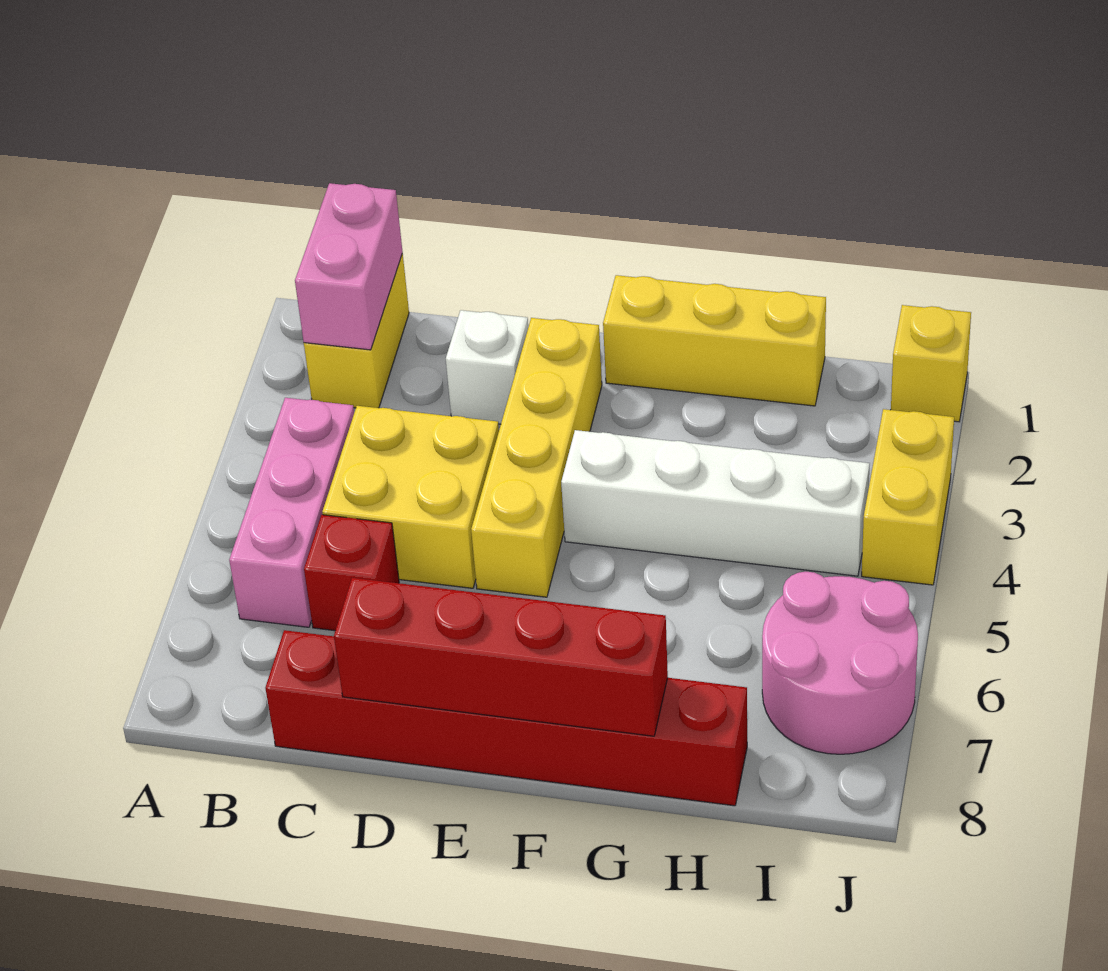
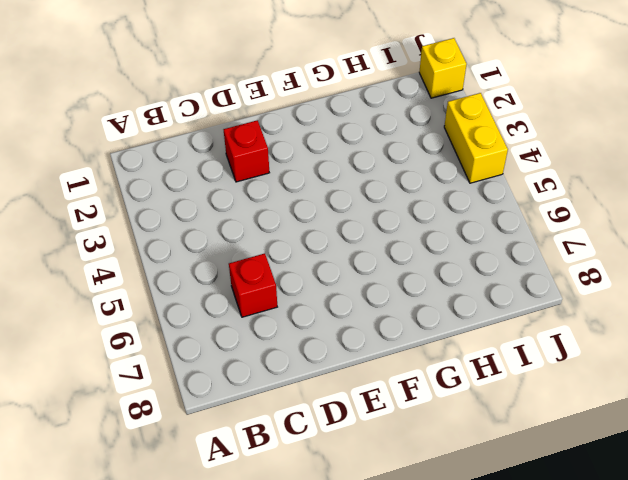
red 1x1 brick [224,120,269,182] -> white 1x1 brick [446,310,528,424]
none -> yellow 1x2 brick [304,254,409,408]
none -> pink 1x3 brick [229,398,354,627]
none -> yellow 2x2 brick [322,406,499,588]

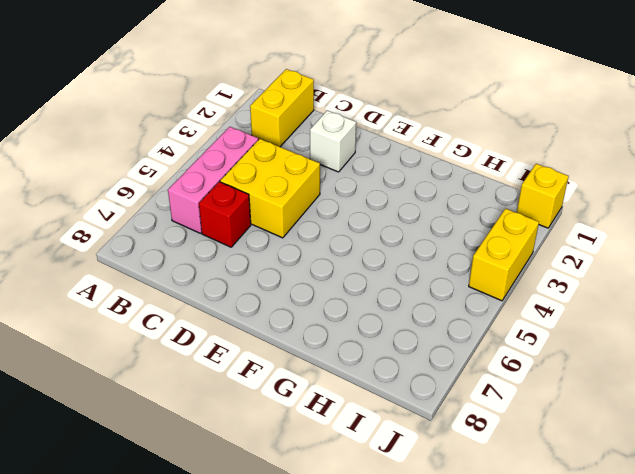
none -> red 1x6 brick [265,630,747,806]
none -> yellow 1x4 brick [471,318,602,597]
none -> yellow 1x3 brick [603,275,826,406]

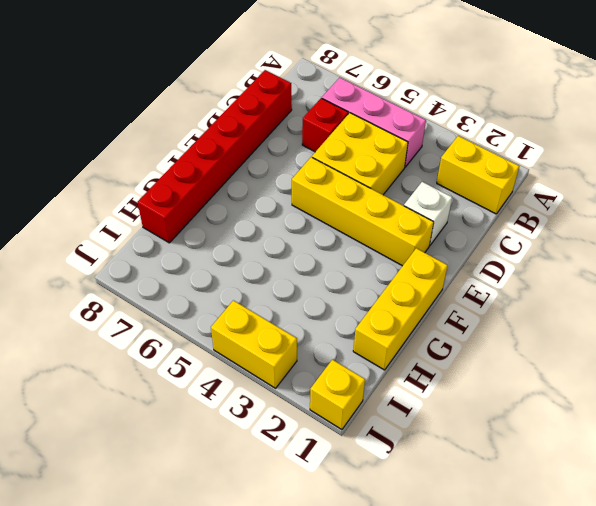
none -> white 1x4 brick [561,430,870,576]
none -> pink 2x2 round brick [762,572,918,754]
none -> pink 1x2 brick [295,183,403,350]

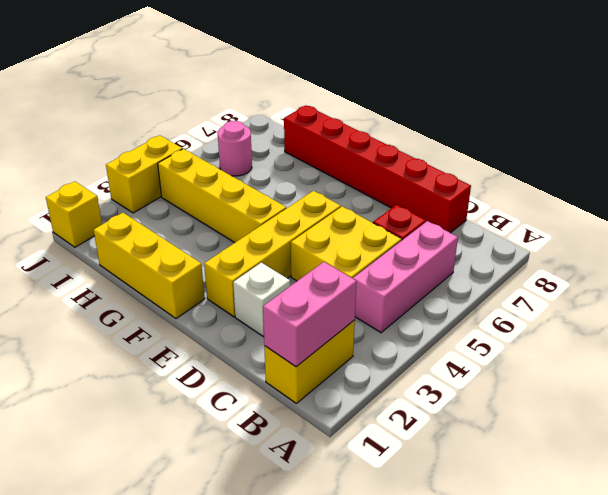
yellow 1x4 brick [158,149,286,243] -> white 1x4 brick [561,430,870,576]
pink 1x1 round brick [218,121,252,176] -> pink 2x2 round brick [762,572,918,754]
none -> red 1x4 brick [334,578,668,736]

